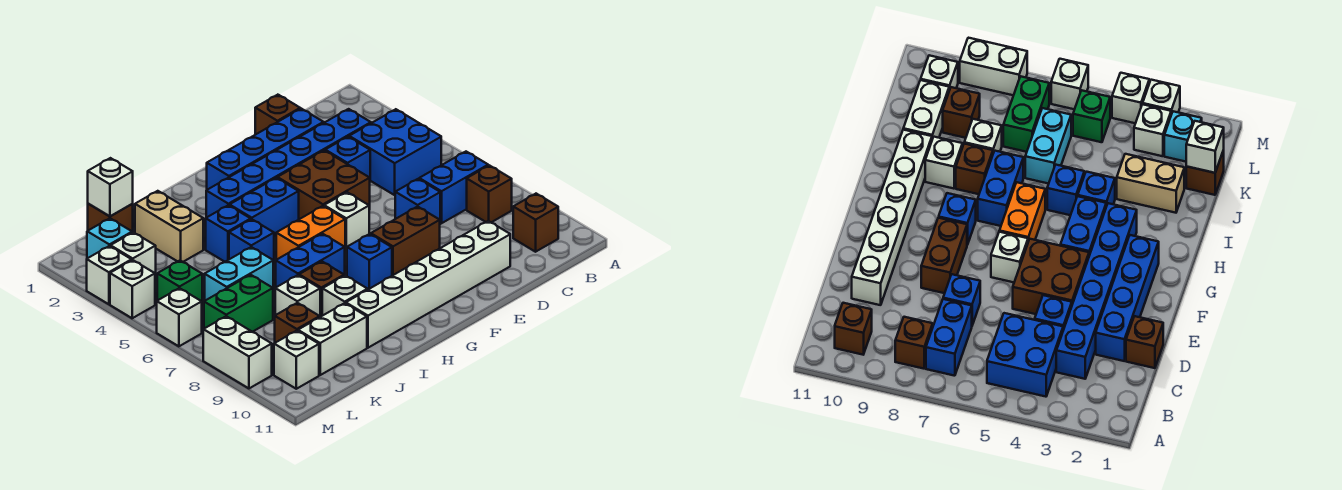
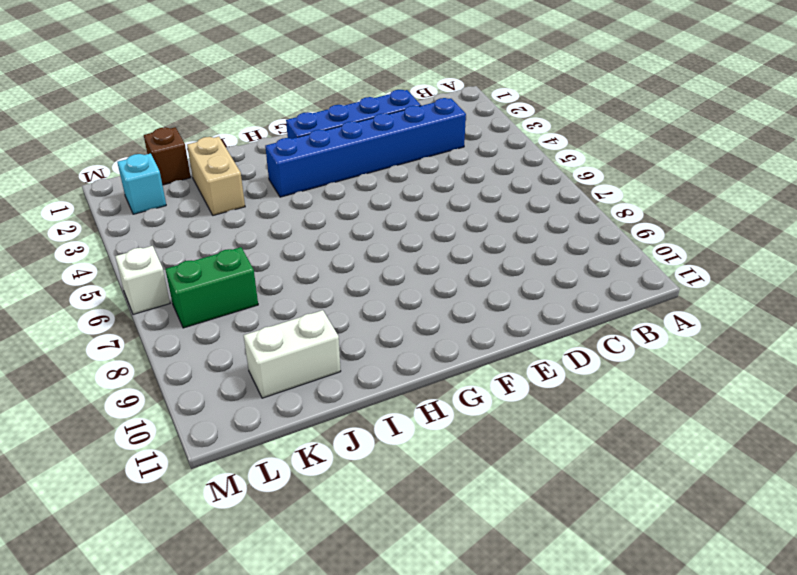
none -> blue 2x2 brick [349,109,441,195]
none -> blue 1x2 brick [419,152,488,223]
none -> brown 1x1 brick [467,165,512,222]
none -> brown 1x1 brick [513,194,558,252]

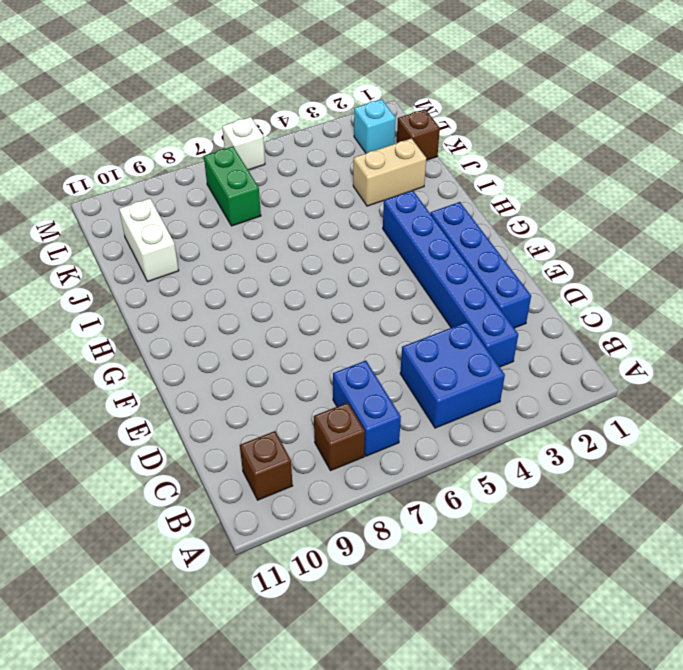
none -> brown 1x1 brick [255,95,300,135]
none -> blue 1x1 brick [325,137,370,178]
none -> blue 1x1 brick [395,179,440,220]
none -> white 1x6 brick [346,221,510,348]

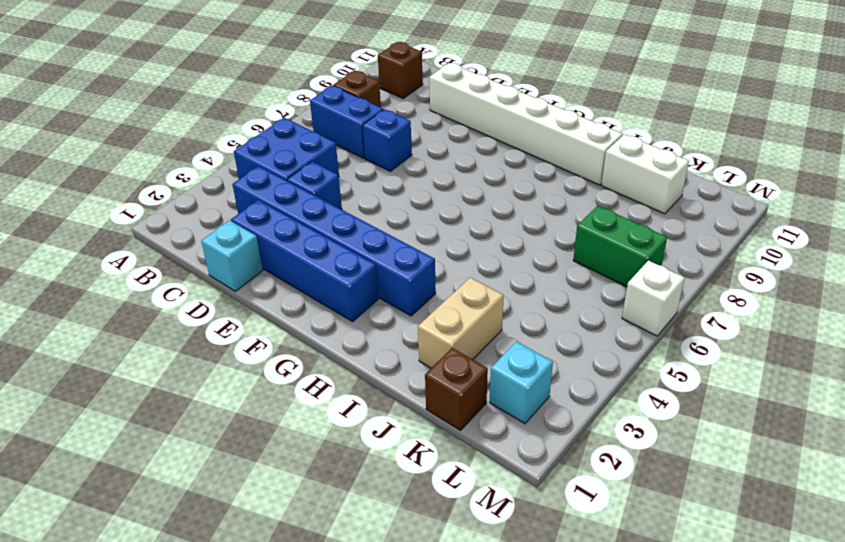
cyan 1x1 brick [201,220,263,291] -> brown 1x1 brick [255,95,300,135]
none -> brown 2x2 brick [277,150,370,219]
none -> brown 1x2 brick [371,206,440,276]
none -> white 1x1 brick [324,192,369,250]
none -> blue 1x2 brick [230,178,299,237]

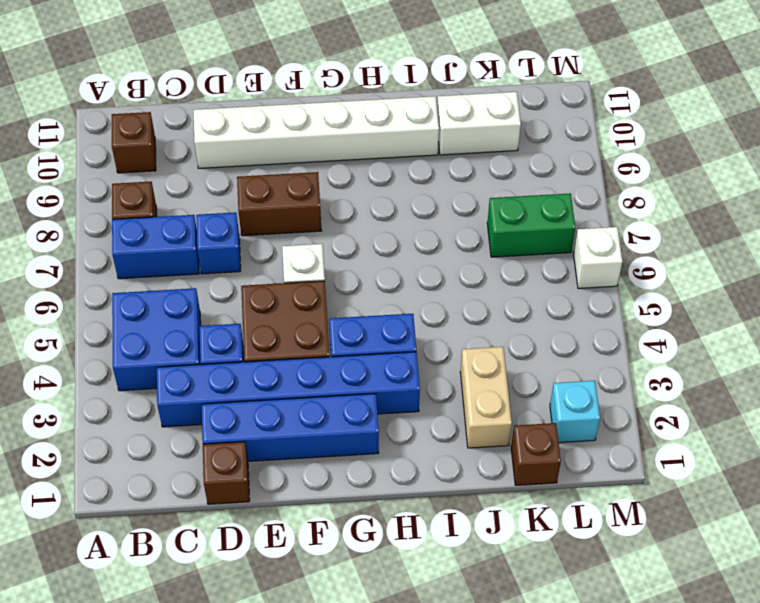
none -> orange 1x2 brick [276,206,345,260]
none -> blue 1x1 brick [347,234,392,290]
none -> blue 1x2 brick [276,234,345,287]
none -> blue 1x1 brick [206,205,251,262]

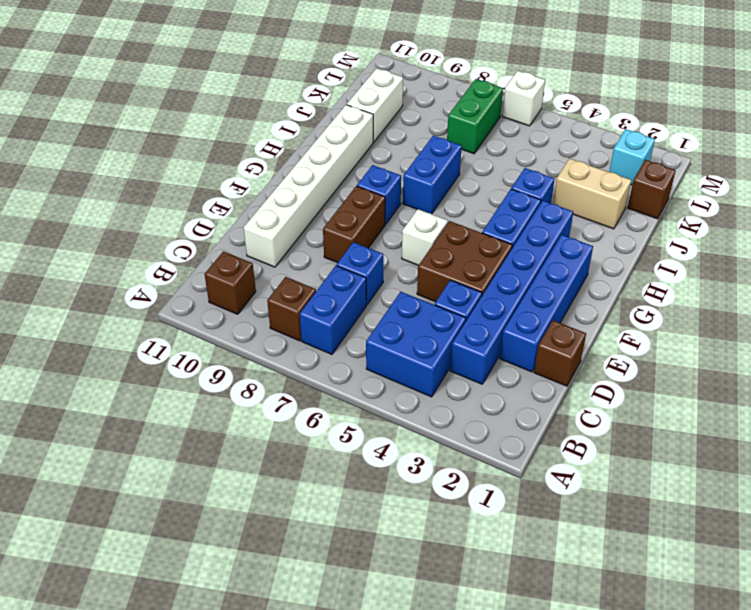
none -> orange 1x2 brick [276,206,345,260]
none -> blue 1x1 brick [229,219,274,265]
none -> brown 1x1 brick [299,261,344,317]
none -> white 1x1 brick [322,275,367,316]

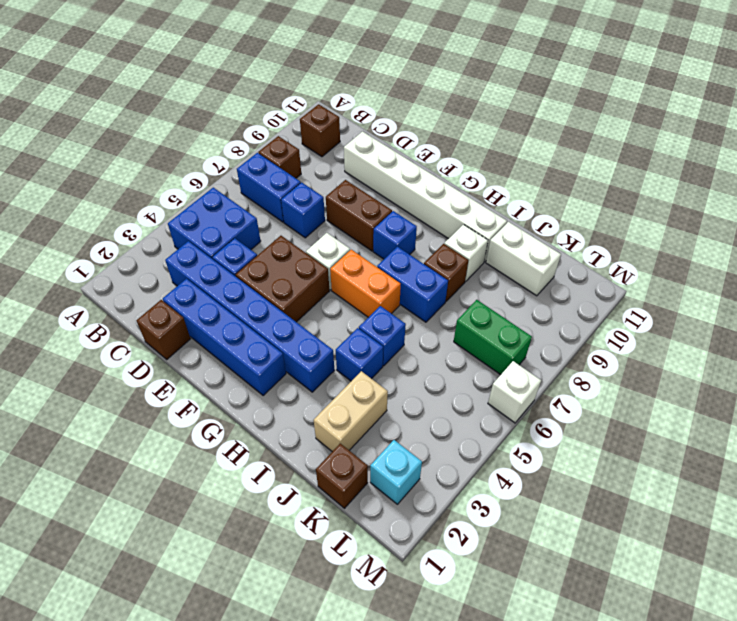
none -> blue 1x2 brick [230,178,299,237]
none -> cyan 1x2 brick [205,247,273,301]
none -> white 1x1 brick [275,275,320,316]
none -> brown 1x1 brick [275,303,320,343]

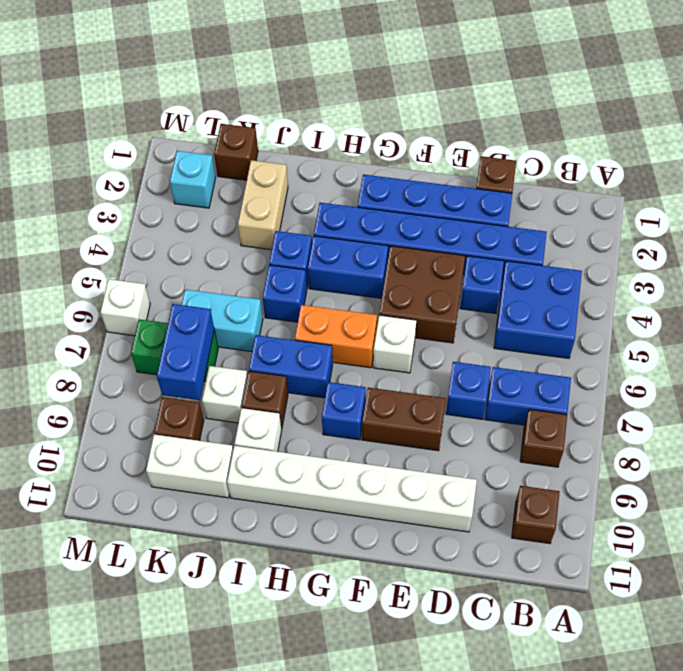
blue 1x2 brick [157,304,214,400] -> none
none -> white 1x1 brick [111,232,156,278]
none -> green 1x1 brick [157,260,202,302]
none -> white 1x1 brick [274,331,319,389]
none -> white 1x1 brick [87,246,132,304]

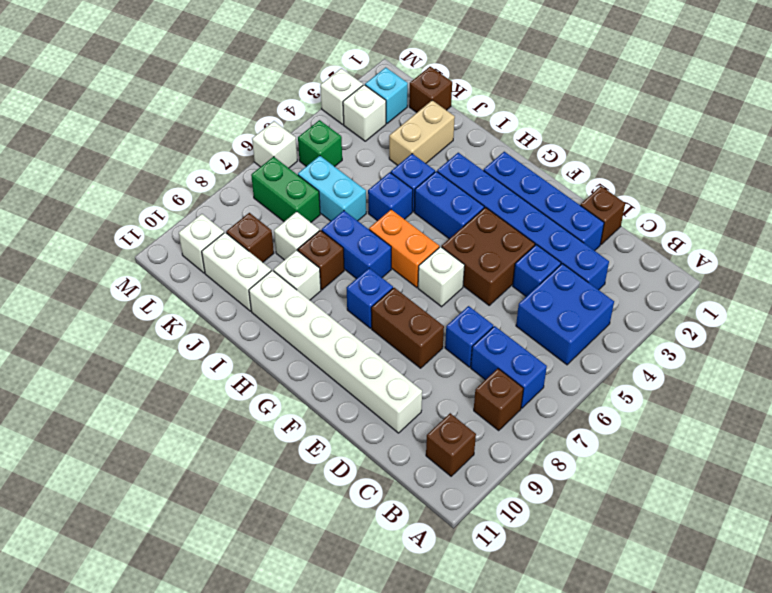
none -> white 1x1 brick [110,260,155,318]
none -> white 1x2 brick [203,316,272,388]
none -> white 1x1 brick [88,158,133,216]

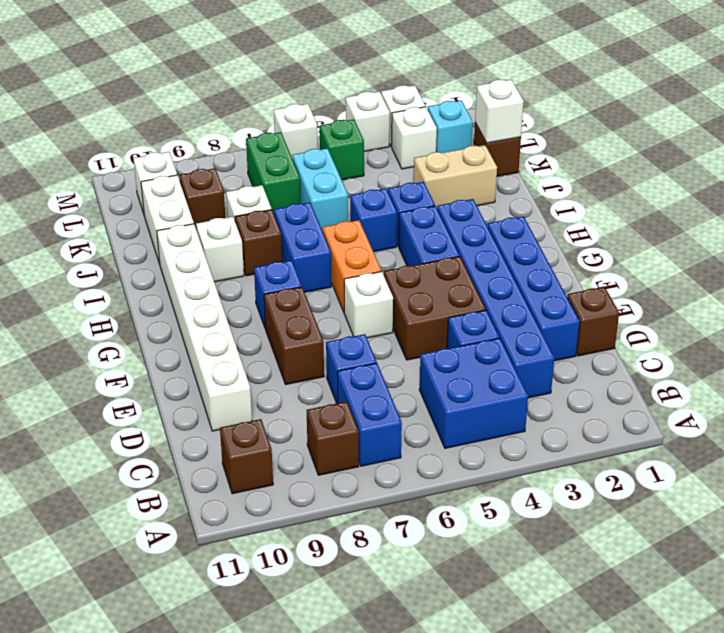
none -> white 1x2 brick [203,316,272,388]

